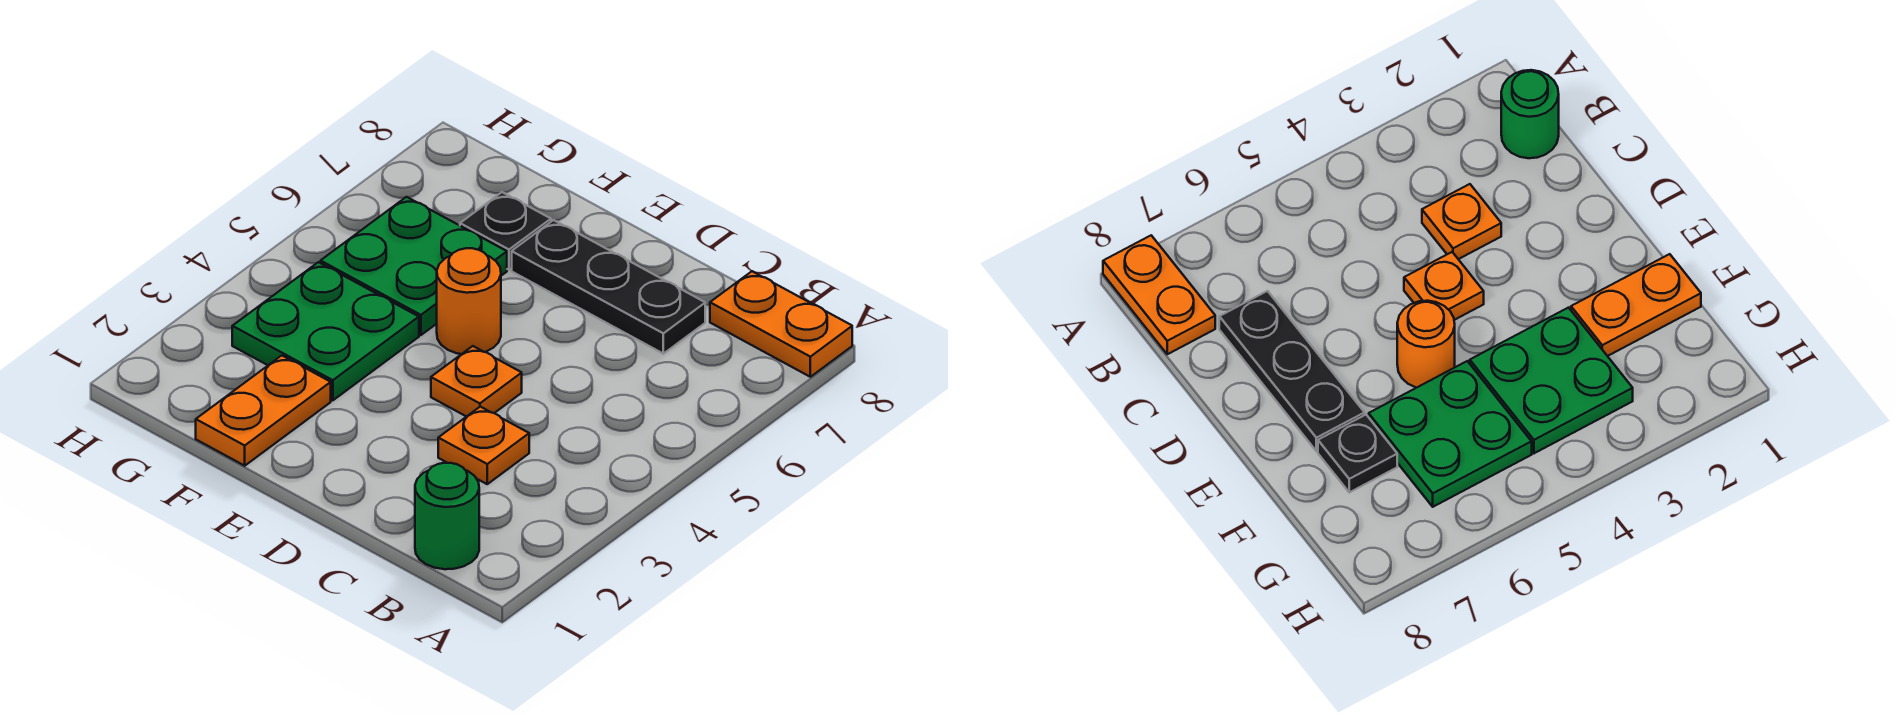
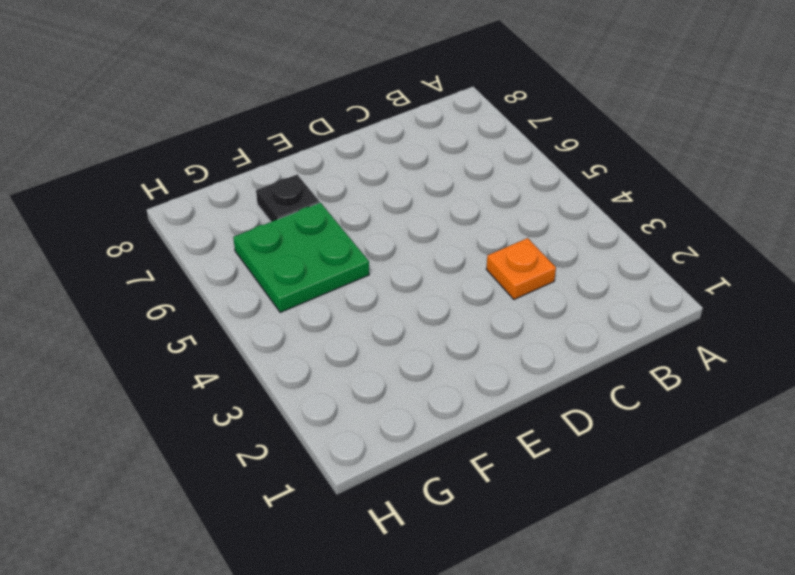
none -> orange 1x2 plate [710,271,852,377]
none -> green 1x1 round brick [415,463,479,569]

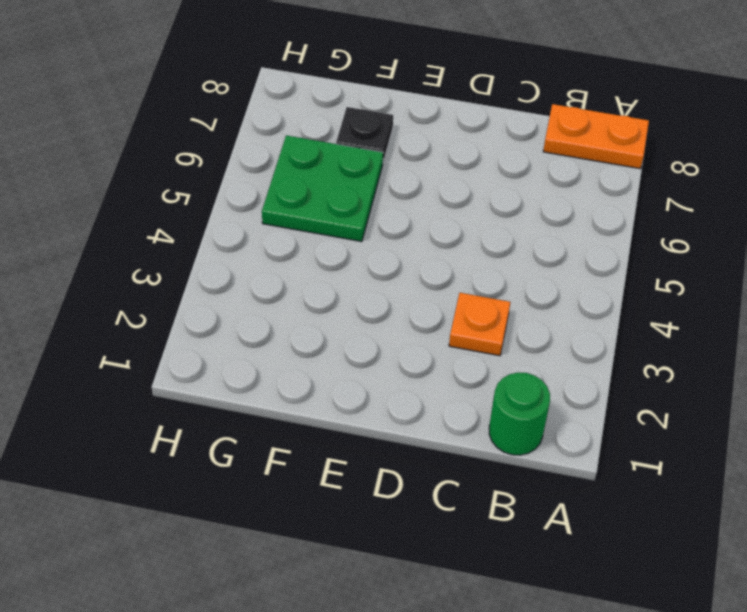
none -> black 1x3 plate [512,220,705,354]
none -> orange 1x1 plate [431,346,522,417]

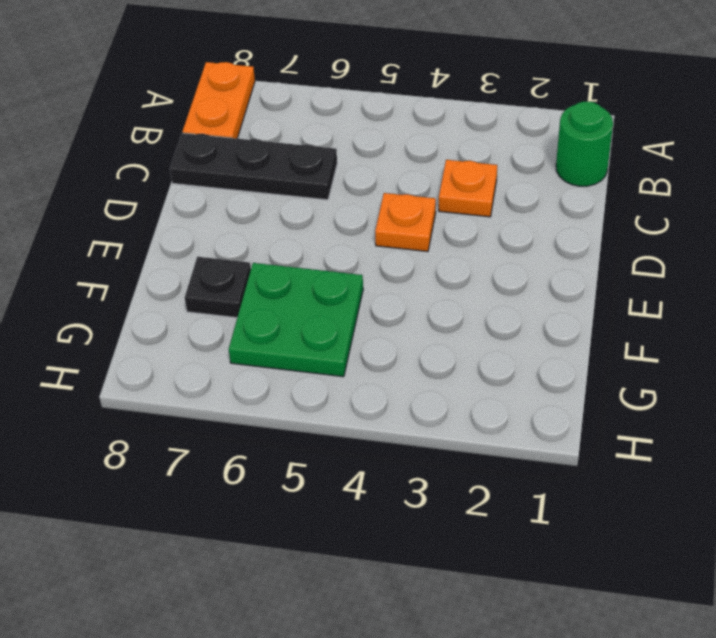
black 1x3 plate [170,133,337,200] -> black 1x3 plate turned to [512,220,705,354]
none -> orange 1x1 round brick [437,248,501,354]
none -> orange 1x2 plate [196,356,331,466]

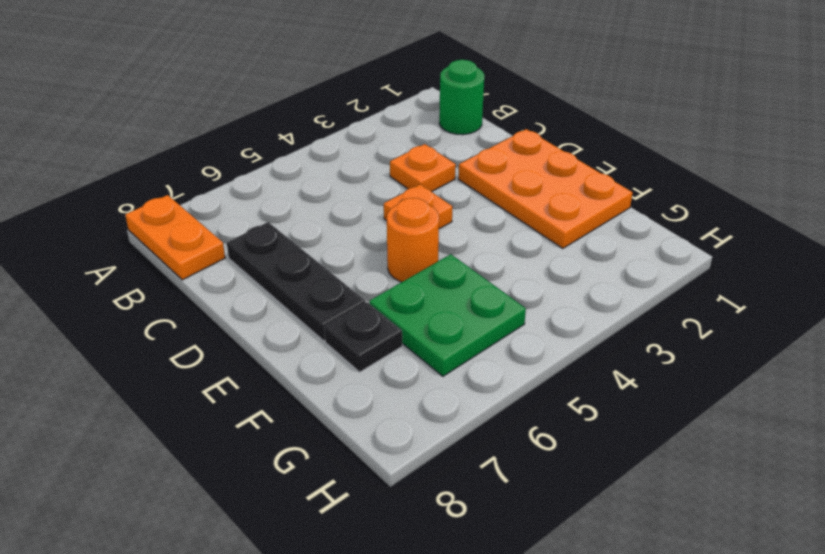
orange 2x3 plate [458,129,633,248] -> orange 1x2 plate [196,356,331,466]
none -> green 2x2 plate [232,262,419,400]

